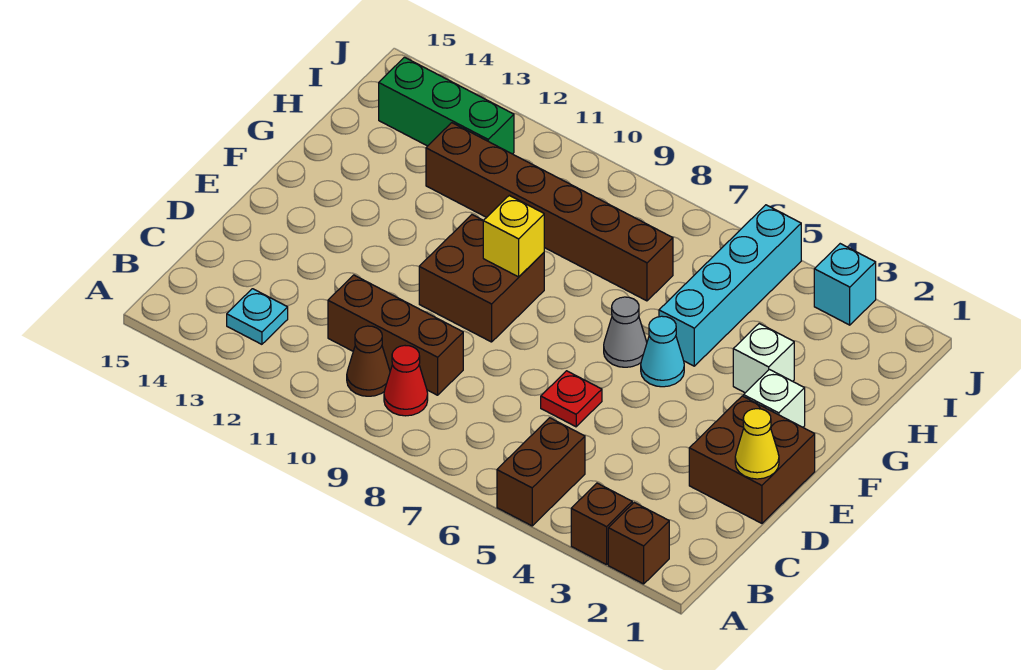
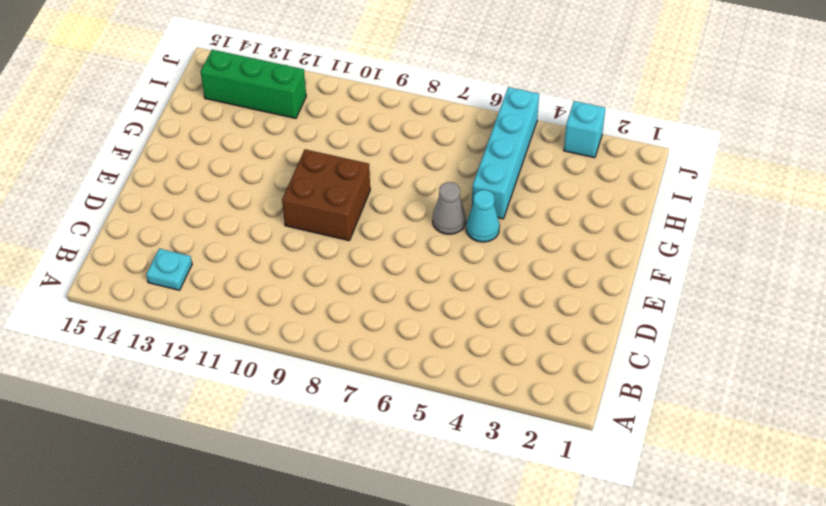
none -> brown 1x1 brick [608,503,669,584]
none -> brown 1x1 brick [571,483,632,565]
none -> brown 1x2 brick [497,418,585,526]

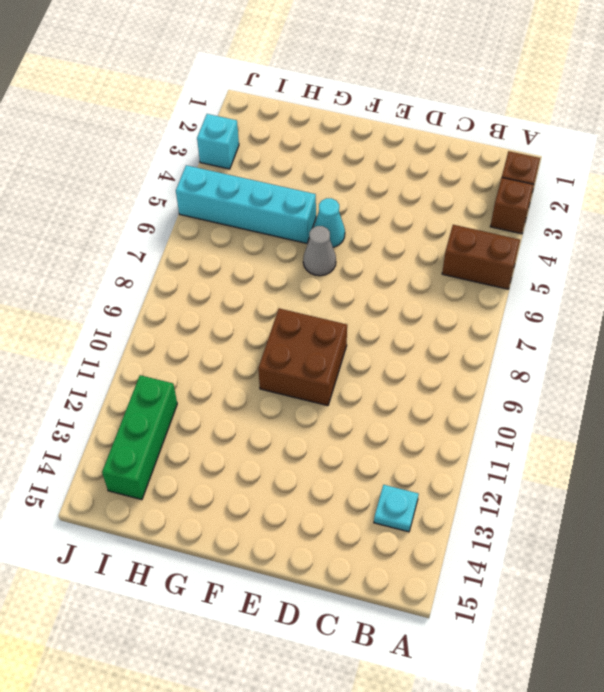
none -> red 1x1 cone [384,346,428,416]
none -> brown 1x1 cone [347,326,390,396]
none -> brown 1x3 brick [328,275,463,395]

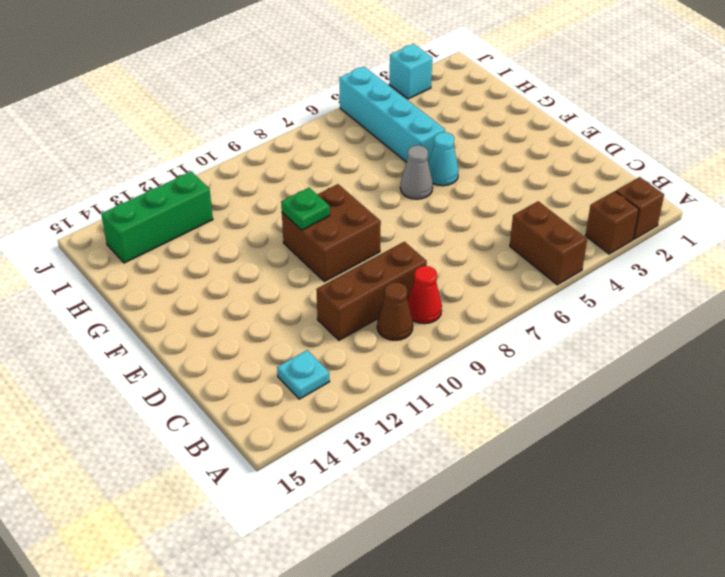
green 1x1 plate [281,188,330,230] -> none
none -> brown 2x2 brick [689,396,815,523]
none -> red 1x1 plate [541,371,602,427]
none -> white 1x1 brick [743,369,805,427]

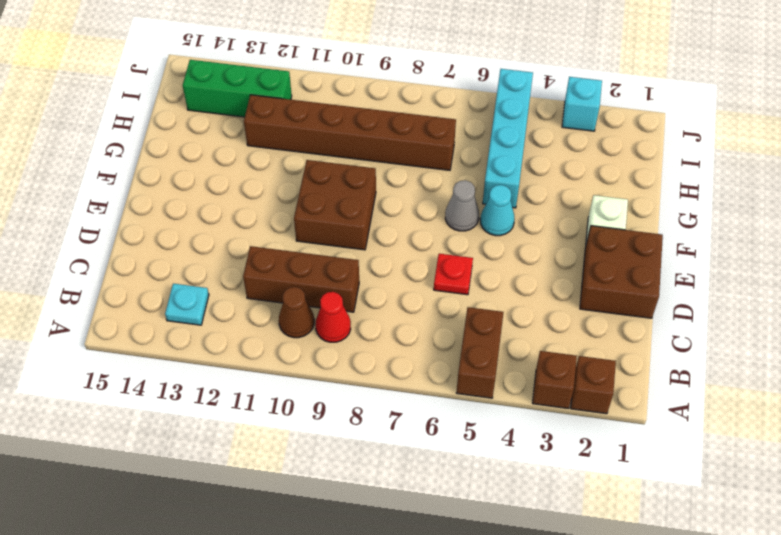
none -> white 1x1 brick [733,323,794,393]
none -> yellow 1x1 cone [735,409,779,479]
none -> yellow 1x1 brick [483,195,544,277]

